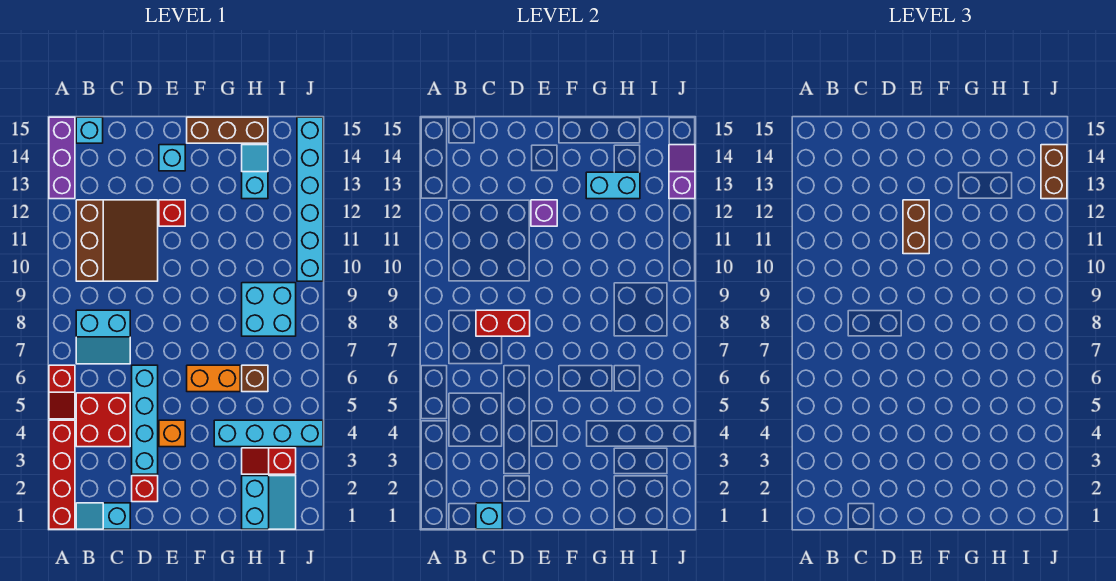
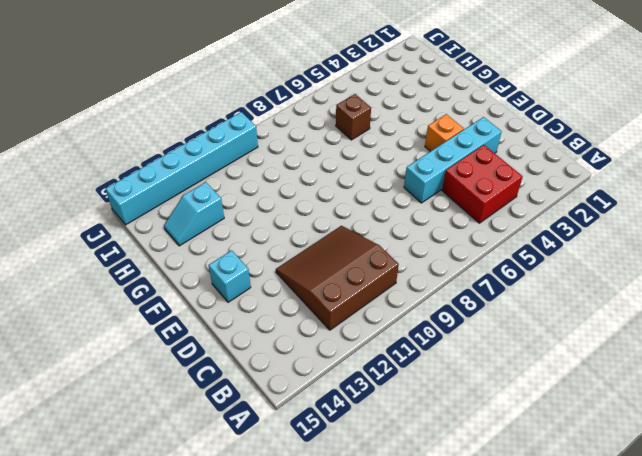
none -> red 1x4 brick [49,420,75,529]
none -> red 1x2 slope [49,365,75,419]
none -> purple 1x3 brick [49,117,75,199]

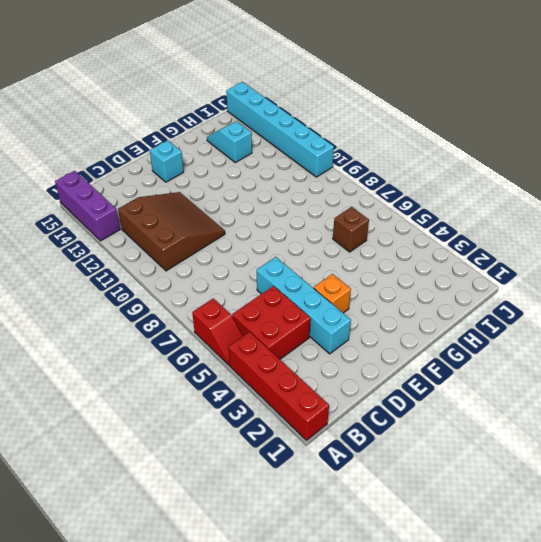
none -> cyan 1x2 slope [76,503,130,529]
none -> cyan 2x2 slope [76,310,130,364]
none -> cyan 1x1 brick [76,117,103,143]

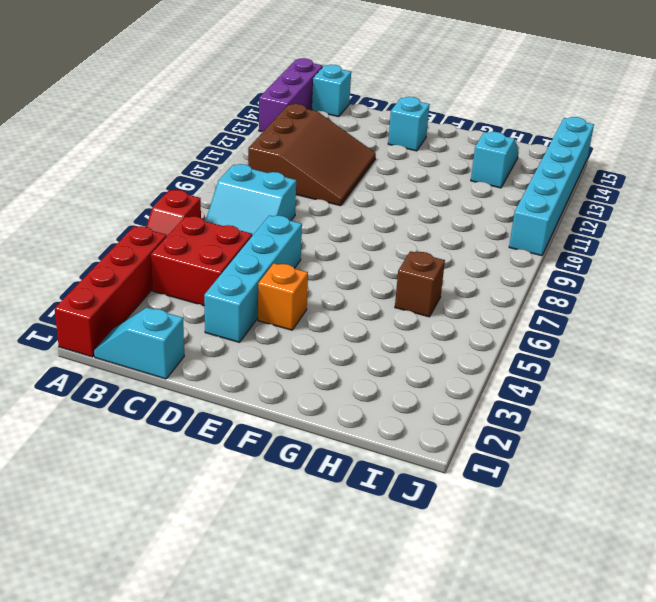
none -> red 1x1 brick [132,476,158,502]
none -> red 1x1 brick [159,200,185,226]
none -> orange 1x2 brick [187,365,240,392]

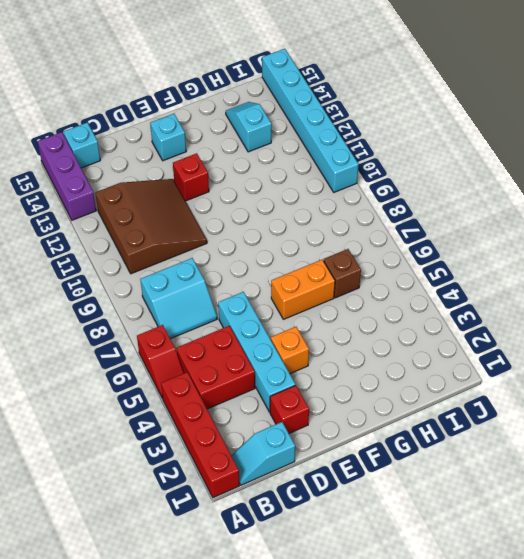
none -> brown 1x3 brick [187,117,268,143]
none -> cyan 1x4 brick [214,420,323,447]
none -> cyan 2x2 slope [242,476,296,529]

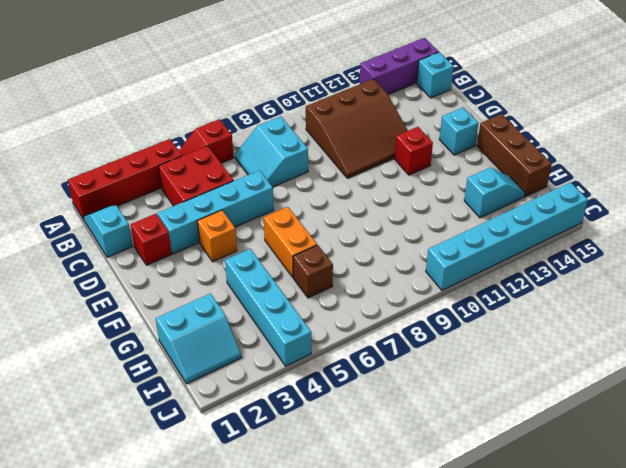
none -> red 1x2 slope [242,448,296,474]
none -> cyan 2x2 brick [242,283,296,336]
none -> cyan 1x1 brick [476,503,502,529]

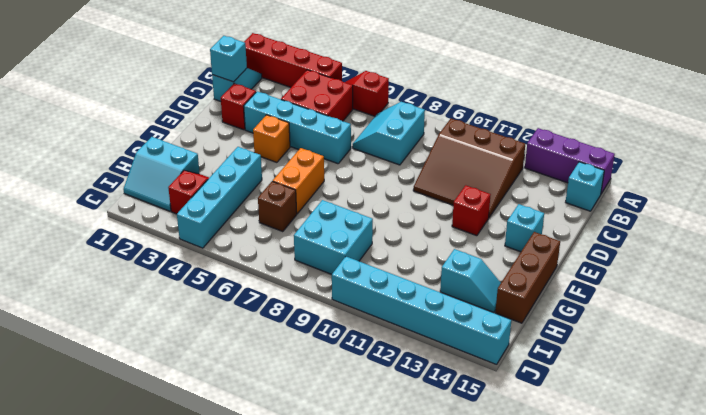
none -> red 1x2 brick [476,310,530,336]
none -> purple 1x1 brick [531,200,557,226]
none -> cyan 1x2 brick [586,172,640,199]

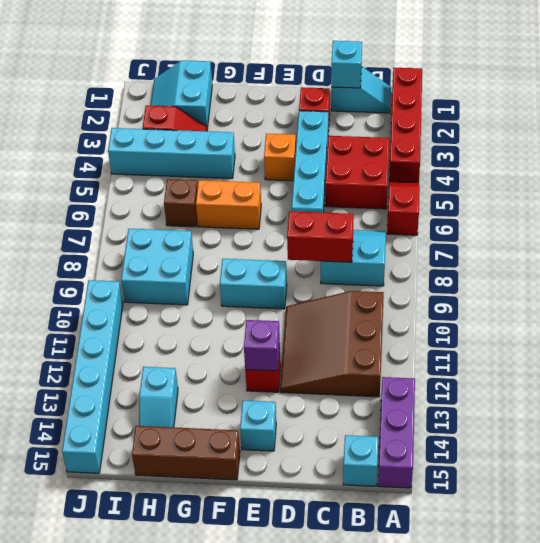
cyan 1x2 brick [220,259,287,309] -> cyan 1x2 brick moved to [586,172,640,199]
none -> purple 1x2 slope [669,145,695,199]
none -> brown 1x2 brick [903,200,929,254]
none -> brown 1x2 brick [1041,145,1067,199]

